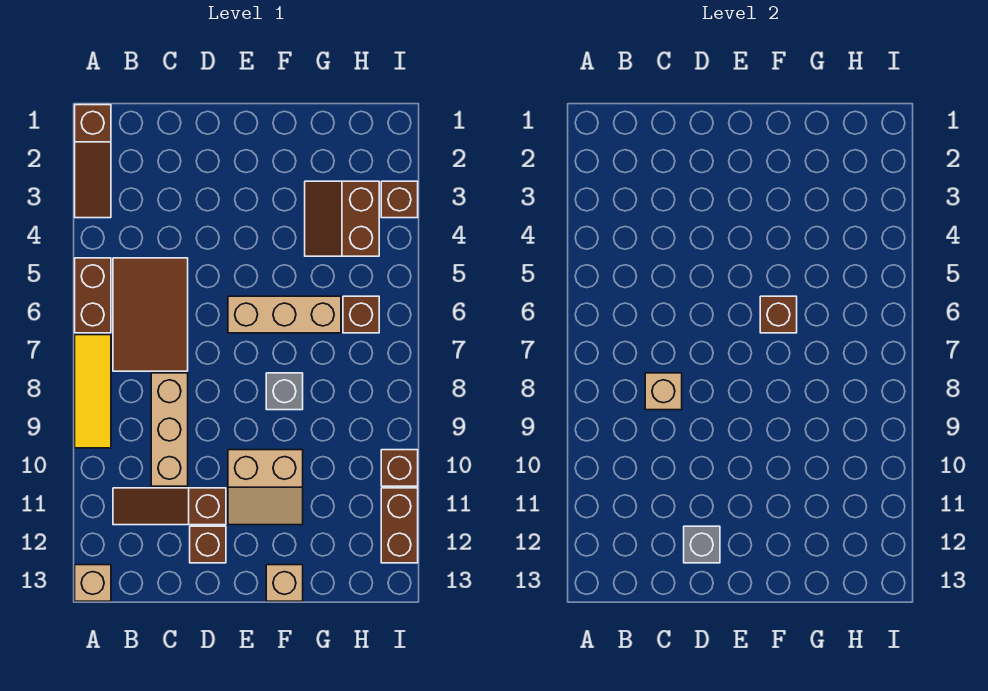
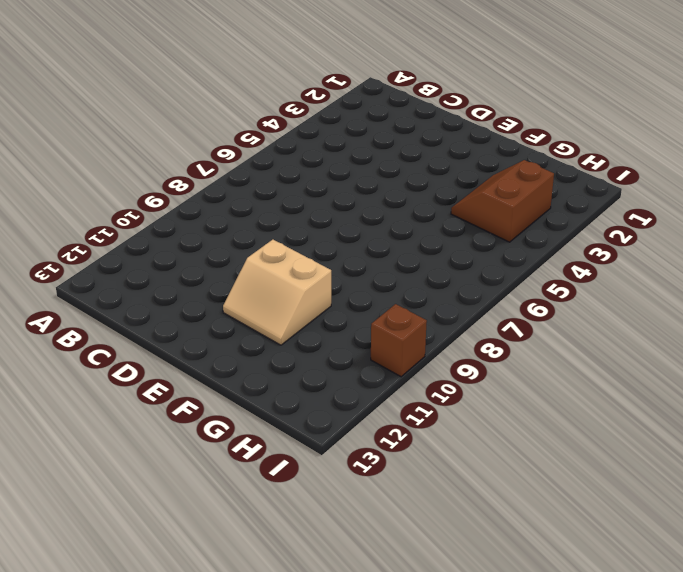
none -> brown 1x3 slope [75,105,111,218]
none -> brown 1x2 brick [75,258,111,333]
none -> yellow 1x3 tile [75,335,111,448]

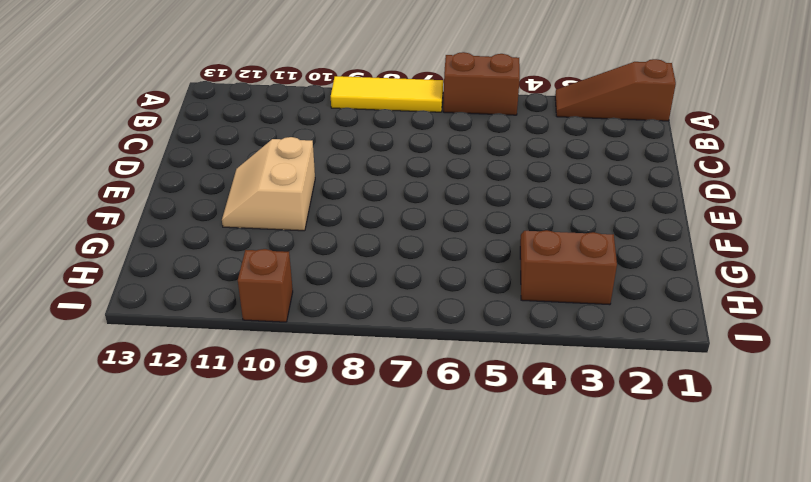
none -> tan 1x1 brick [75,565,111,601]
none -> brown 2x3 tile [113,258,188,371]
none -> brown 1x3 slope [113,488,226,525]

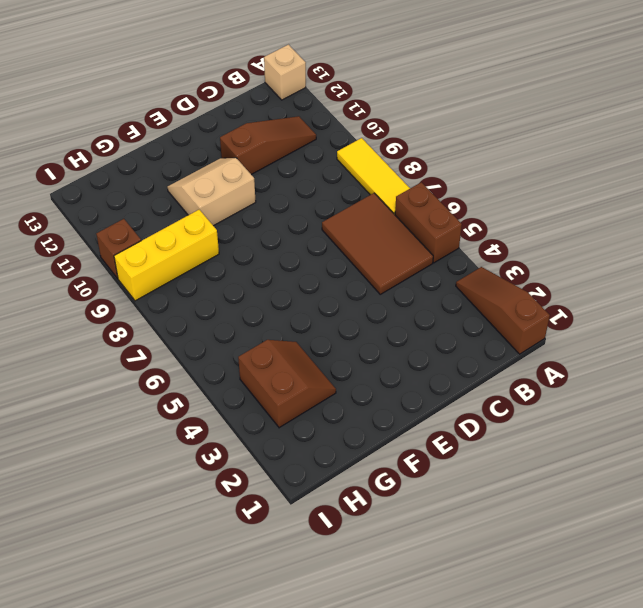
yellow 1x3 brick [114,210,219,301] -> none
none -> tan 1x3 brick [151,373,188,486]
none -> brown 1x1 brick [190,526,226,563]
none -> tan 1x3 brick [228,296,341,333]

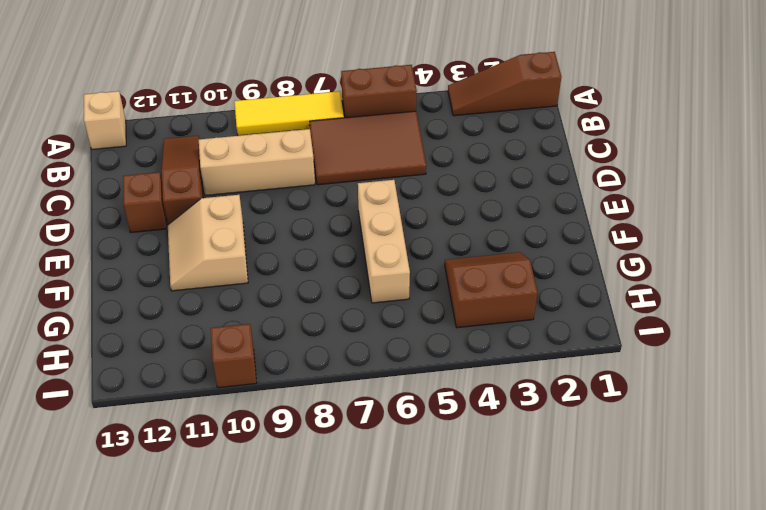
none -> grey 1x1 brick [266,373,303,410]
none -> tan 1x1 brick [266,565,303,601]
none -> brown 1x1 brick [343,296,379,333]

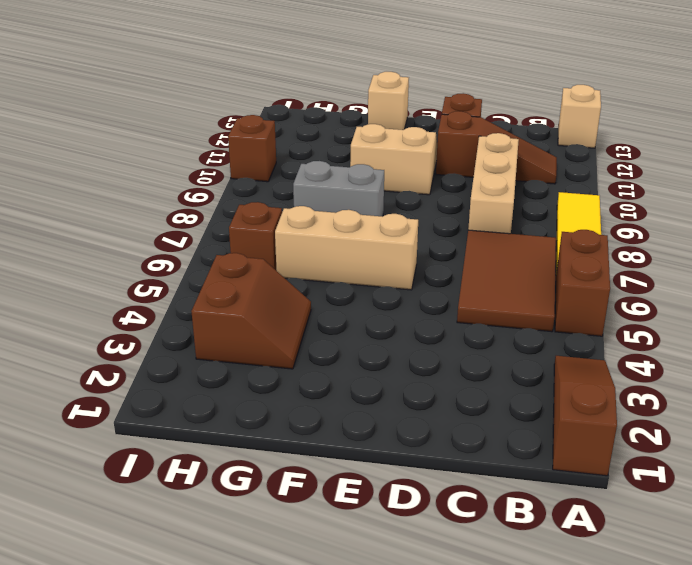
grey 1x2 brick [293,161,384,217] -> grey 1x1 brick [266,373,303,410]
none -> brown 1x1 brick [381,181,418,218]
none -> brown 1x2 brick [381,488,418,563]
none -> tan 1x1 brick [645,373,682,410]

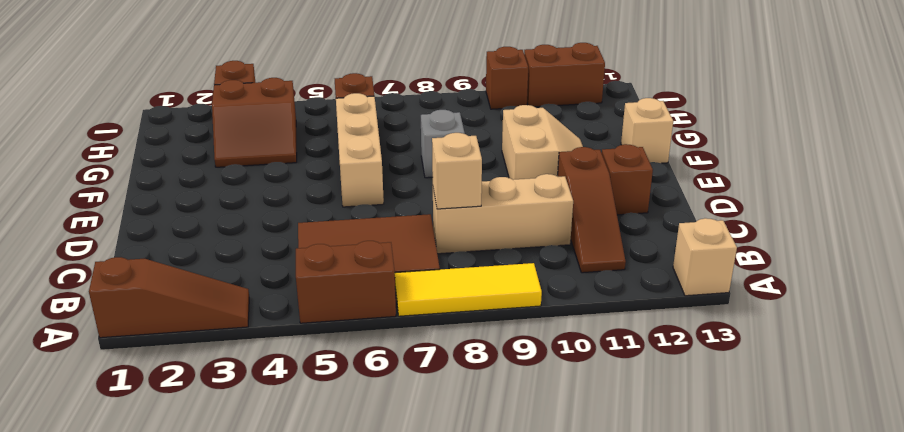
none -> grey 1x1 brick [684,526,720,563]
none -> brown 1x1 brick [760,296,797,333]

